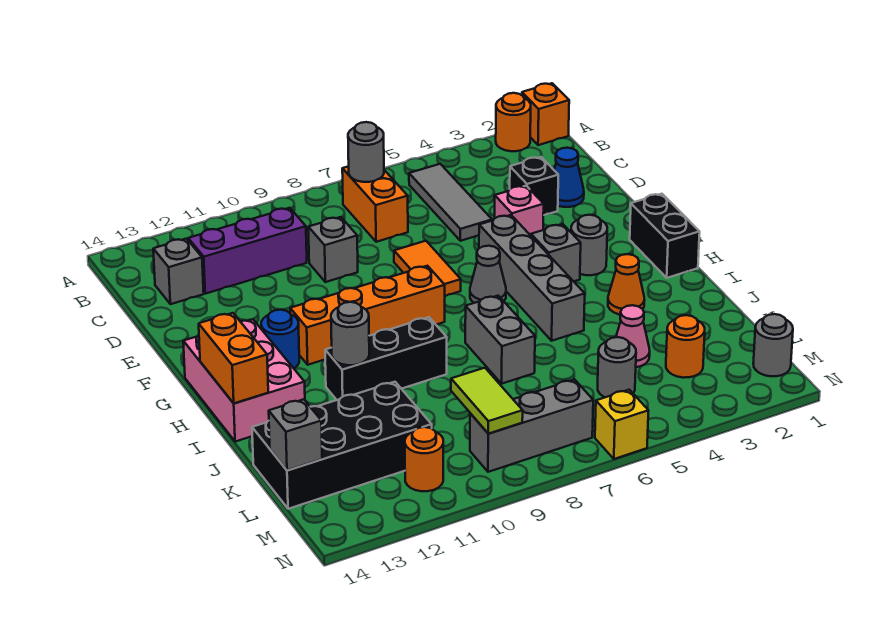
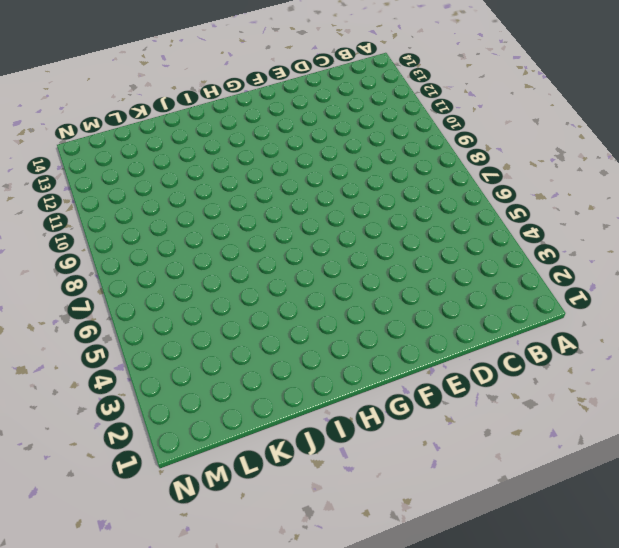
none -> orange 1x1 brick [522,83,569,145]
none -> orange 1x1 round brick [496,93,531,151]
none -> grey 1x3 tile [409,164,492,241]
none -> orange 1x2 brick [342,166,408,242]

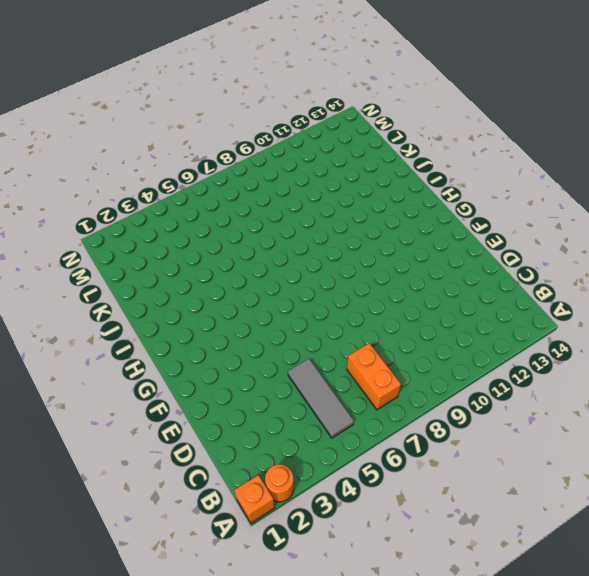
none -> purple 1x3 brick [188,208,307,294]
none -> grey 1x1 brick [153,239,204,304]
none -> blue 1x1 cone [554,148,584,207]
none -> black 1x1 brick [510,157,558,216]

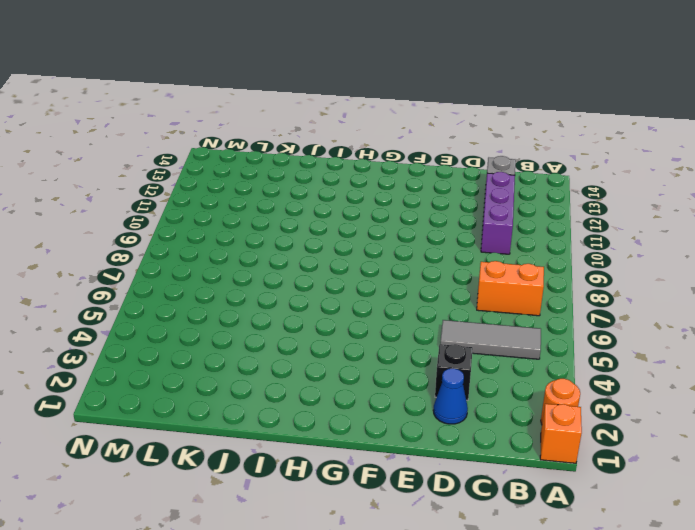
none -> grey 1x1 brick [308,217,358,282]
none -> pink 1x1 brick [495,186,544,235]
none -> orange 1x2 tile [394,241,461,296]
none -> grey 1x4 brick [479,215,585,341]

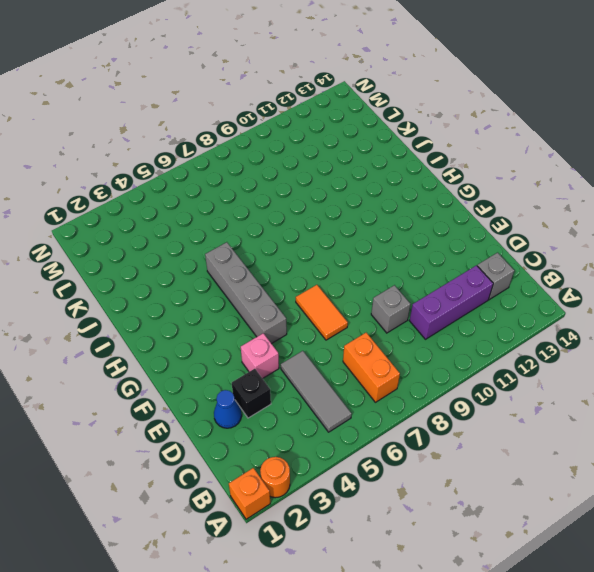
none -> black 1x2 brick [630,194,700,278]
none -> grey 1x1 round brick [571,215,607,275]
none -> grey 1x1 brick [531,224,581,281]
none -> grey 1x1 cone [470,246,506,303]

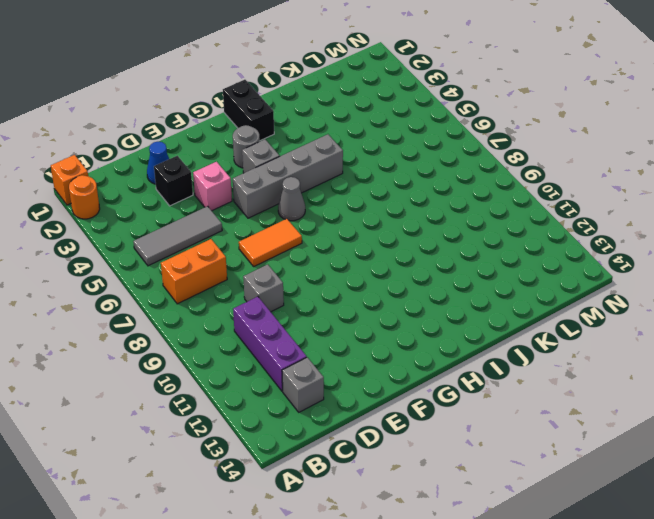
black 1x2 brick [223,80,274,141] -> black 1x2 brick turned to [630,194,700,278]
none -> orange 1x4 brick [290,266,445,365]
none -> blue 1x1 round brick [261,310,299,368]
none -> pink 2x3 brick [183,319,305,442]
none -> orange 1x1 cone [608,254,644,315]

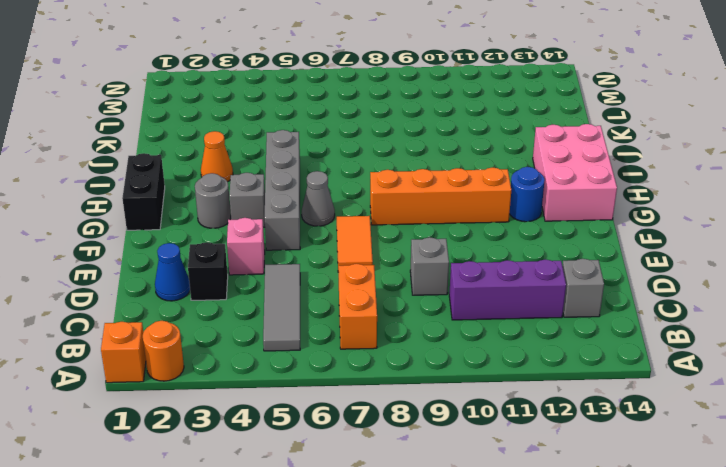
none -> grey 1x2 brick [465,296,535,384]
none -> black 1x3 brick [325,317,447,400]
none -> pink 1x1 cone [616,305,650,367]
none -> black 2x4 brick [252,382,432,509]

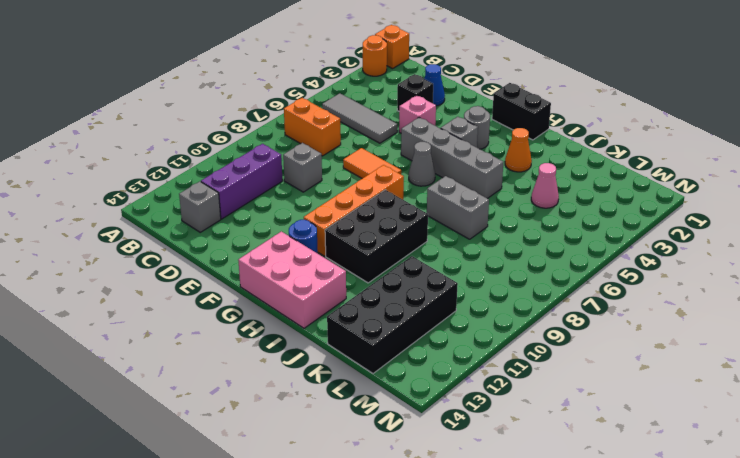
black 2x3 brick [325,190,428,283] -> black 1x3 brick [325,317,447,400]
none -> orange 1x1 round brick [666,315,705,378]
none -> grey 1x1 round brick [598,337,636,397]
none -> grey 1x1 round brick [753,314,793,376]
none -> grey 1x3 brick [470,379,593,472]

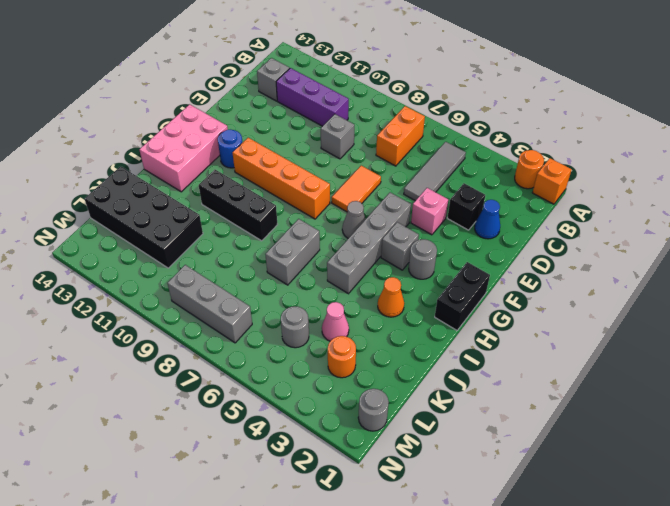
none -> orange 1x1 round brick [405,427,443,491]
none -> yellow 1x1 brick [595,390,649,459]
none -> grey 1x1 round brick [348,122,384,182]
none -> orange 1x2 brick [199,313,268,403]

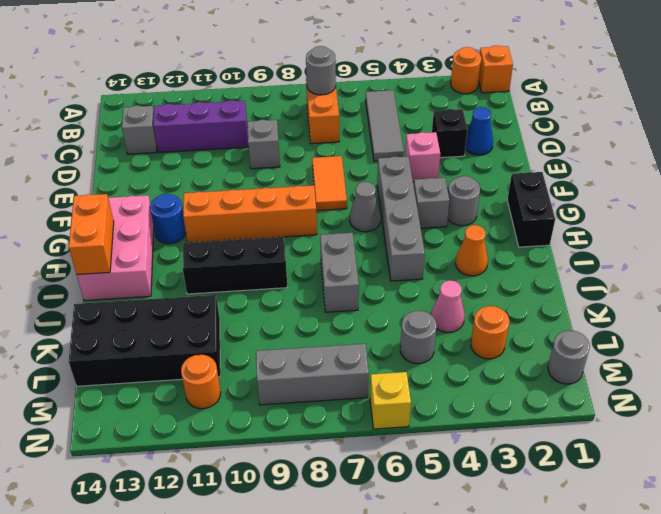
none -> grey 1x1 round brick [331,302,369,365]
none -> lime 1x2 tile [451,368,523,434]
none -> grey 1x1 brick [269,399,322,470]

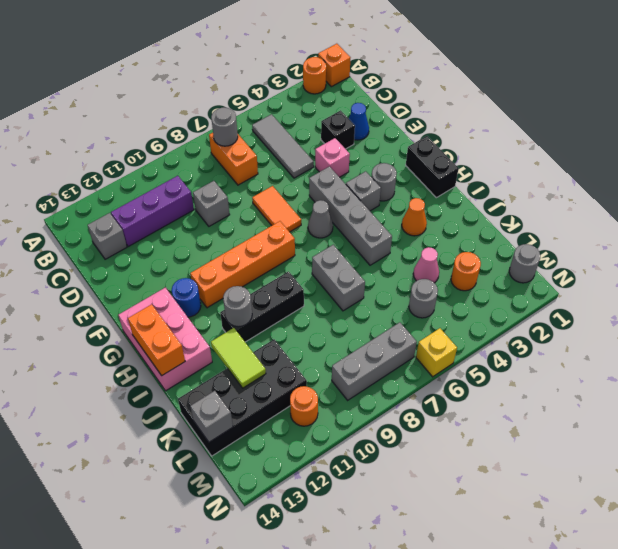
lime 1x2 tile [211,328,266,388] -> lime 1x2 tile moved to [451,368,523,434]

